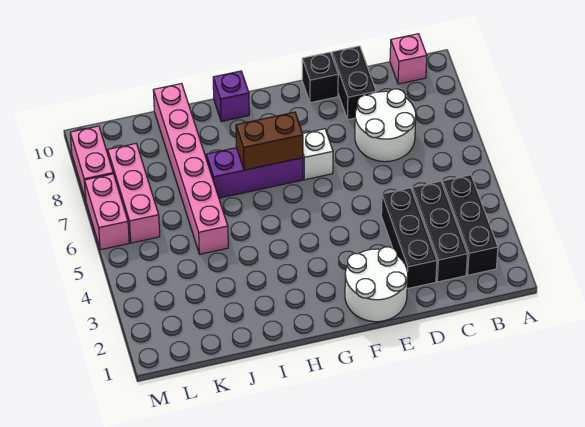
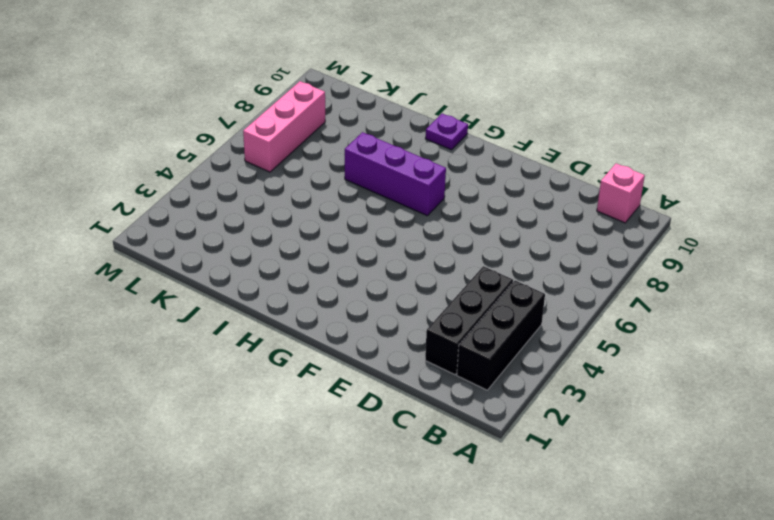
purple 1x1 plate [425,113,468,150] -> purple 1x1 brick [213,71,249,122]
none -> white 2x2 round brick [355,89,416,162]
none -> black 1x3 brick [381,188,437,289]
none -> black 1x2 brick [332,46,376,120]

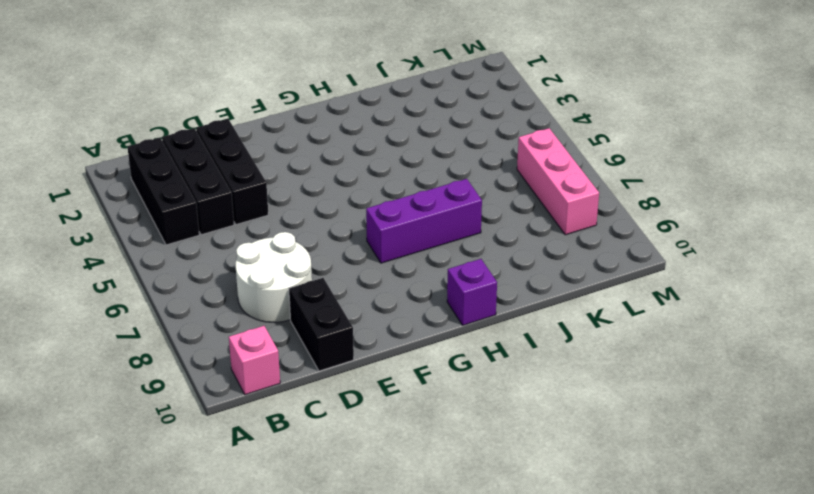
none -> white 2x2 round brick [345,247,408,322]
none -> black 1x1 brick [302,52,338,103]
none -> white 1x1 brick [303,129,333,180]

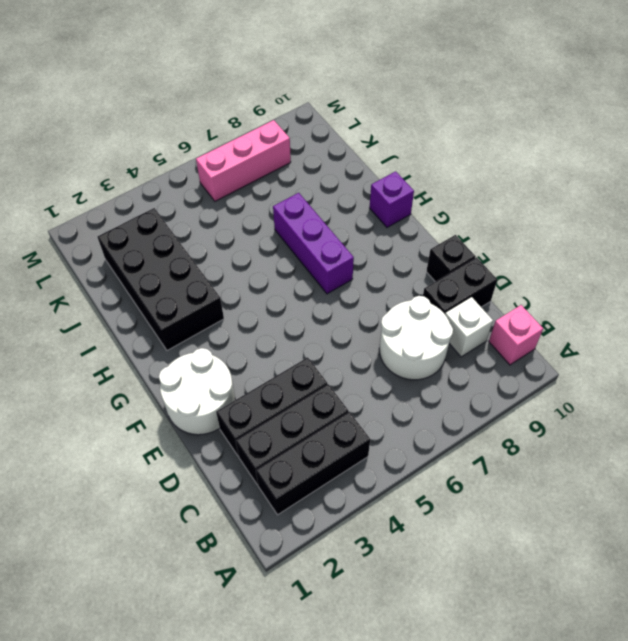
white 1x1 brick [445,297,493,357] -> white 1x1 brick moved to [303,129,333,180]
black 2x4 brick [98,208,224,351] -> none
none -> pink 1x6 brick [153,84,228,254]
none -> pink 1x2 brick [85,174,129,250]
none -> pink 1x2 brick [70,126,113,200]

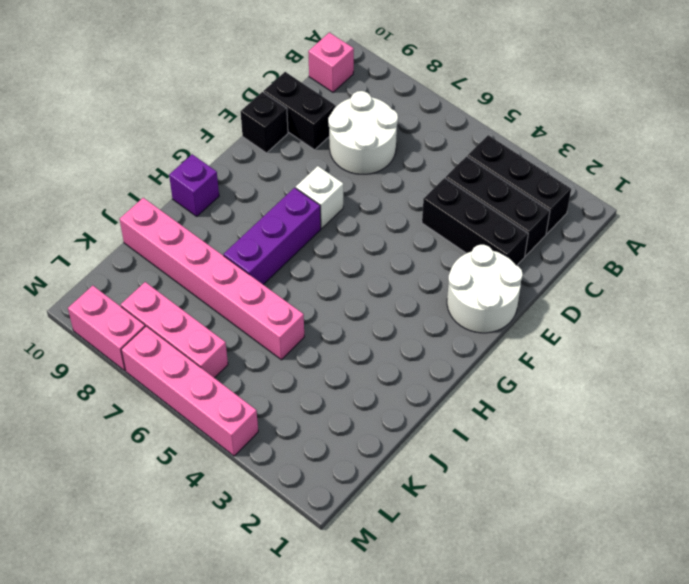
pink 1x4 brick [121,326,258,456] -> pink 1x2 brick [85,174,129,250]
none -> brown 1x2 brick [236,112,303,170]

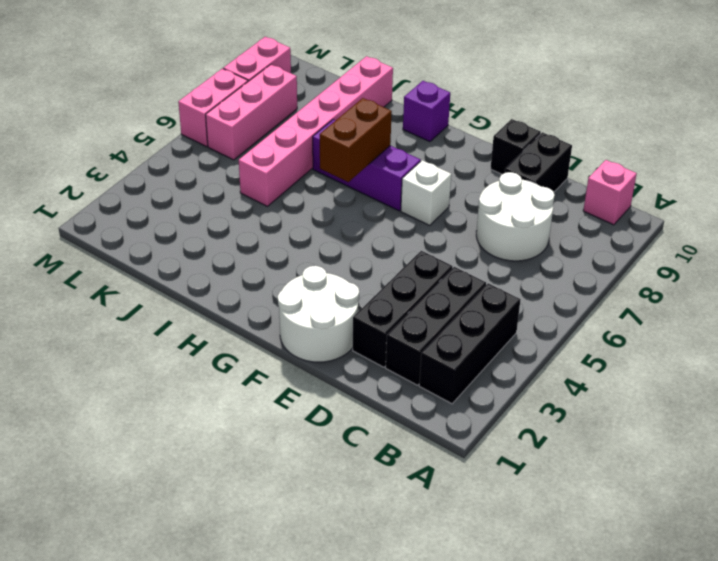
brown 1x2 brick [320,98,392,182] -> brown 1x2 brick turned to [236,112,303,170]

